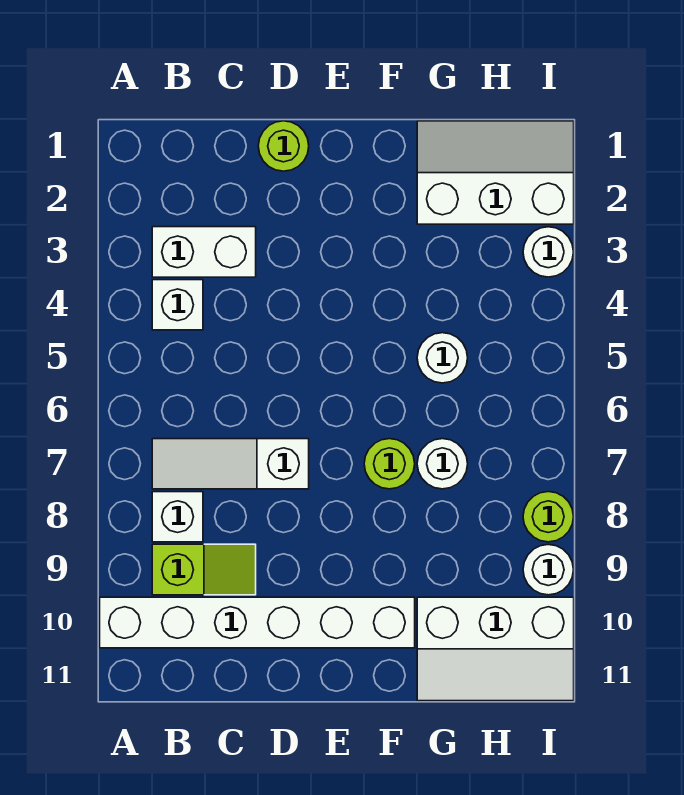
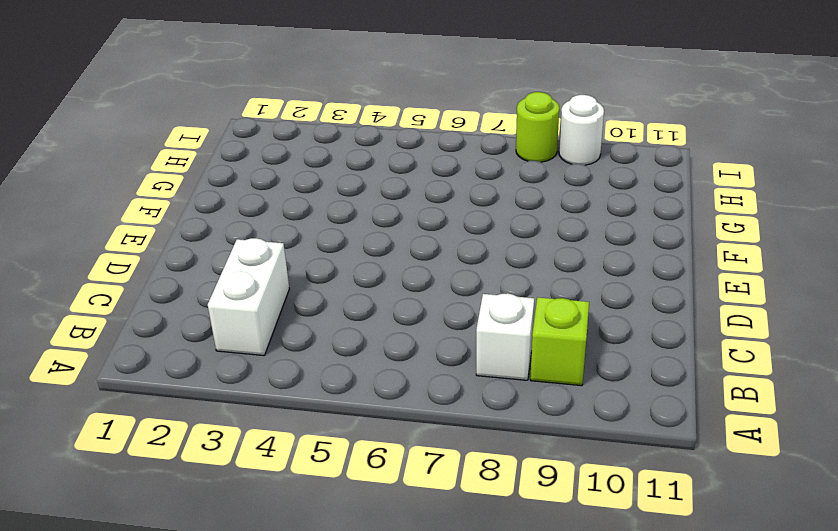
none -> white 1x6 brick [100,597,415,648]
none -> white 1x1 brick [152,280,203,330]
none -> white 1x3 slope [152,439,309,489]

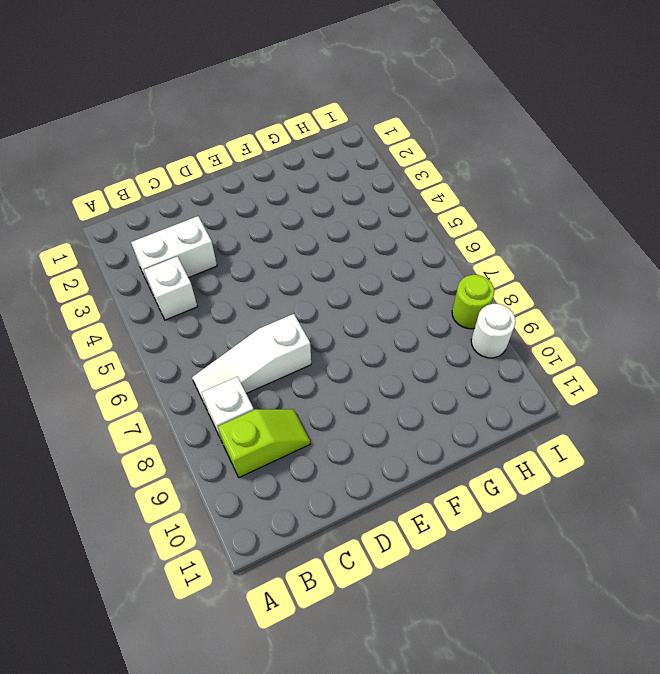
none -> white 1x6 brick [100,597,415,648]
none -> lime 1x1 round brick [258,121,309,171]
none -> lime 1x1 round brick [364,439,415,489]

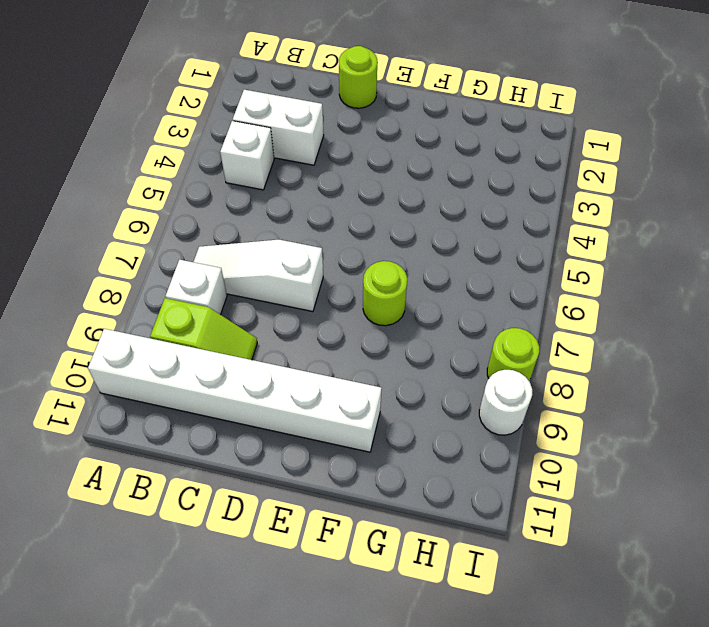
none -> white 2x3 slope [417,121,574,224]
none -> white 1x1 round brick [417,333,468,383]
none -> white 1x1 round brick [417,439,468,489]

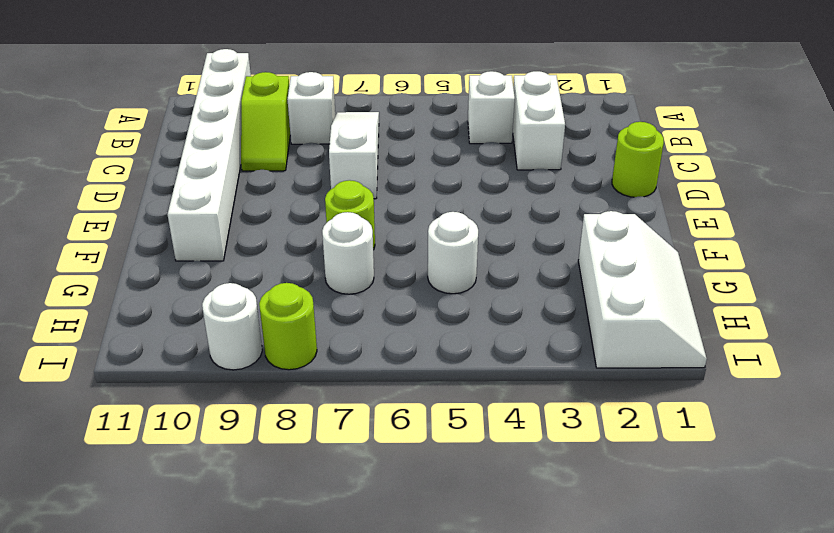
none -> white 2x3 slope [417,597,574,701]
none -> white 1x1 round brick [523,227,573,277]

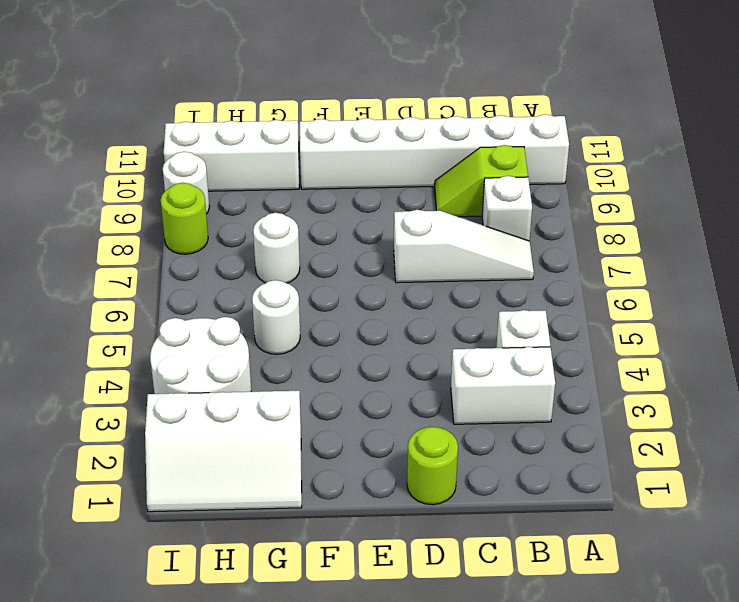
white 2x2 round brick [150,317,251,394] -> white 1x1 round brick [523,227,573,277]
none -> lime 1x1 round brick [364,439,415,489]

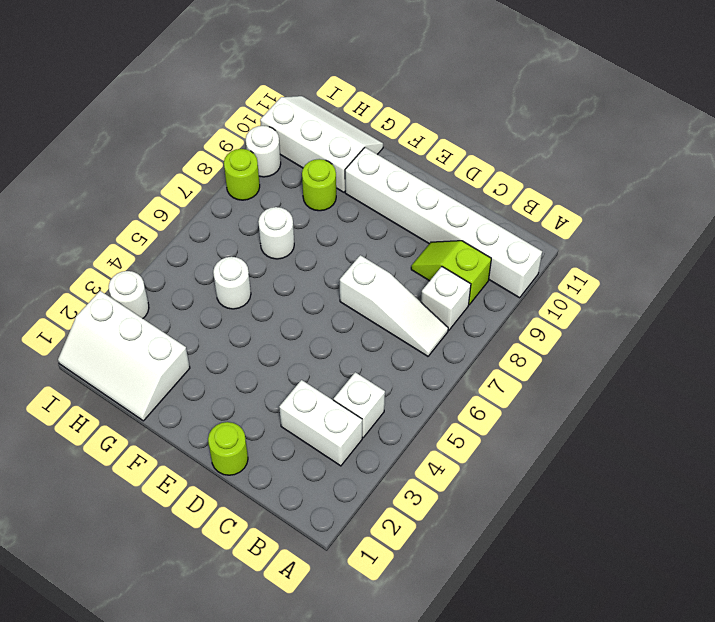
lime 1x1 round brick [302,159,336,211] -> lime 1x1 round brick moved to [364,439,415,489]

